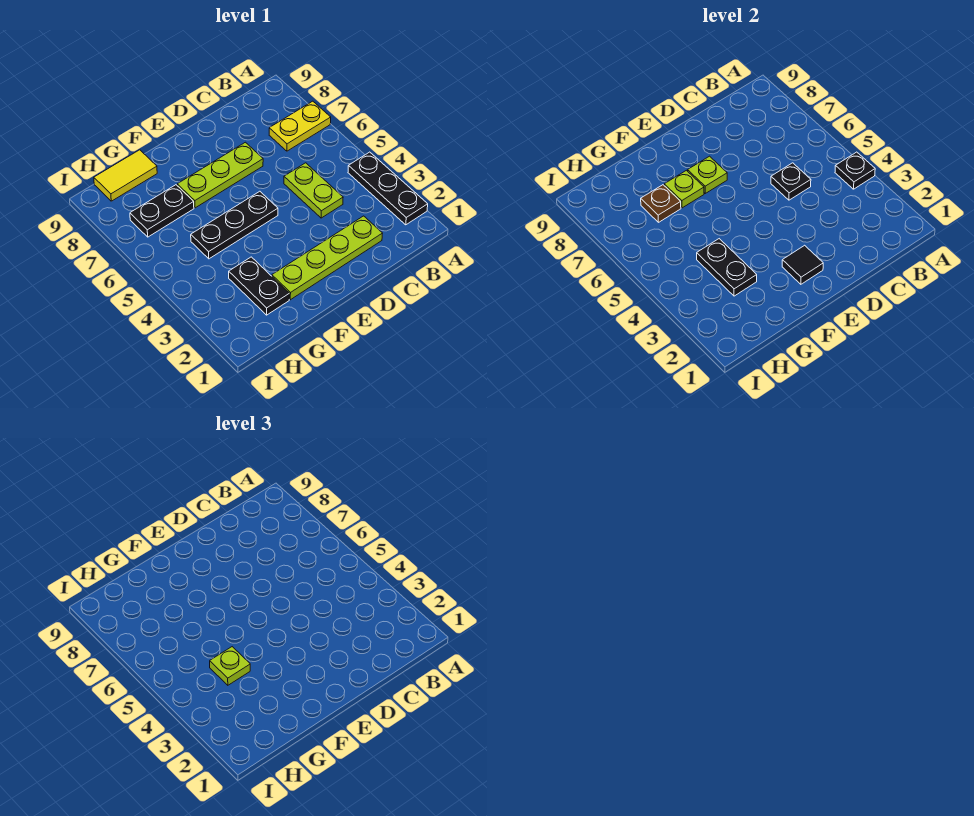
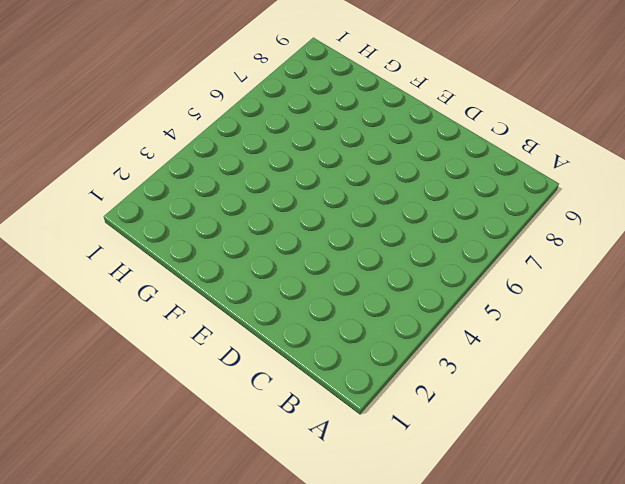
none -> black 1x3 plate [348,152,428,225]
none -> yellow 1x2 plate [269,101,331,151]
none -> lime 1x4 plate [272,216,383,300]

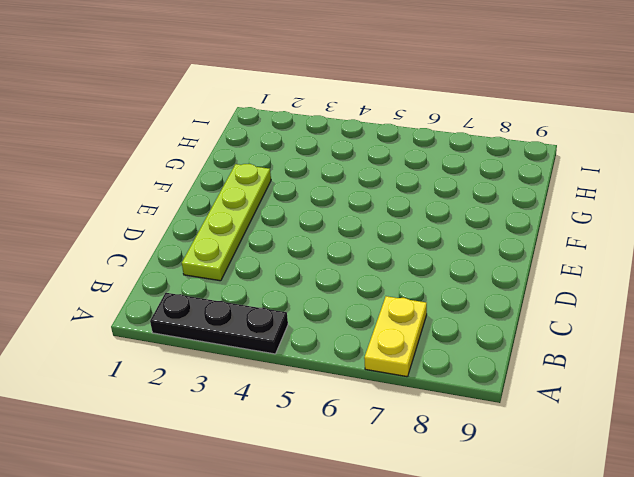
none -> lime 1x2 plate [284,163,343,218]
none -> lime 1x3 plate [177,142,263,208]
none -> black 1x3 plate [191,191,278,259]

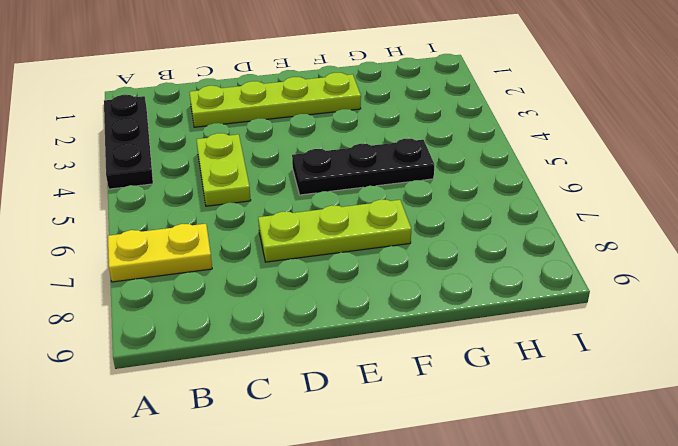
none -> black 1x2 plate [229,257,289,315]
none -> black 1x2 plate [130,185,194,237]
none -> yellow 1x2 tile [94,150,157,201]

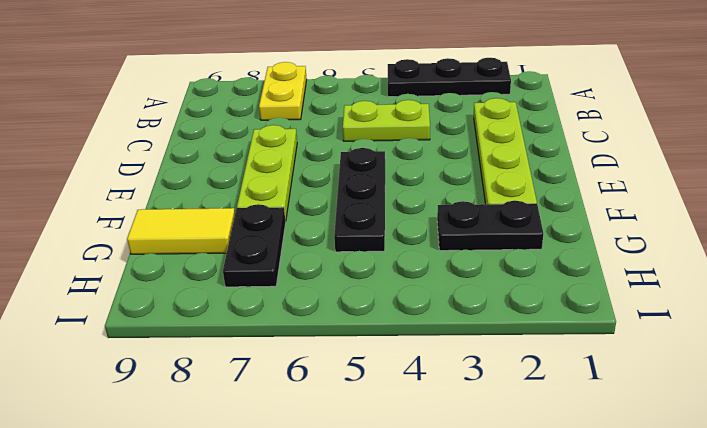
yellow 1x2 tile [127,208,235,254] -> yellow 1x2 tile turned to [94,150,157,201]
none -> black 1x1 plate [835,152,875,189]
none -> black 1x1 plate [771,163,811,200]
none -> black 1x1 tile [782,245,823,284]

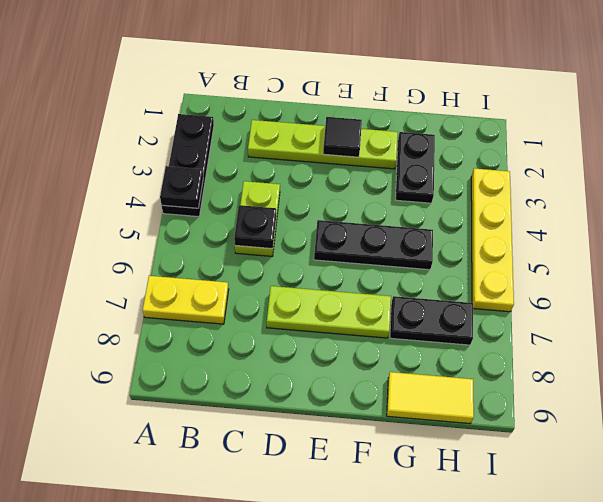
yellow 1x4 plate [471,168,514,312] -> none
none -> lime 1x1 plate [688,156,727,193]
none -> lime 1x1 plate [664,170,704,208]
none -> black 1x2 plate [697,239,757,296]

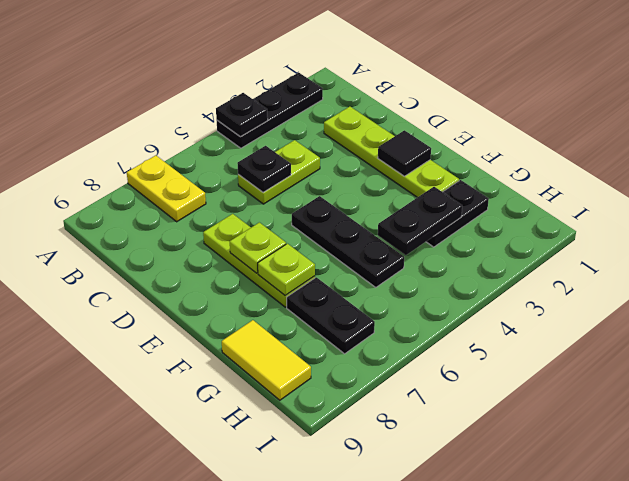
none -> brown 1x1 plate [641,185,681,222]
none -> lime 1x1 plate [210,647,250,685]

